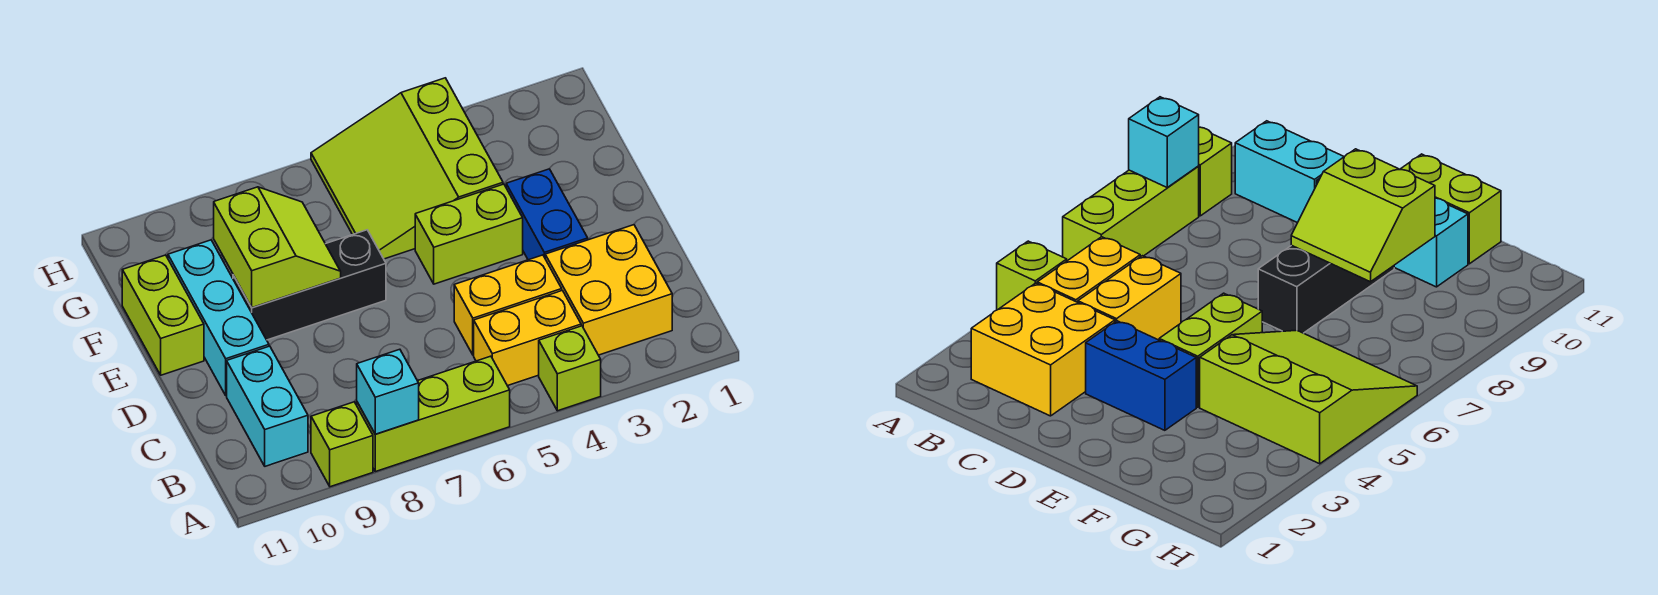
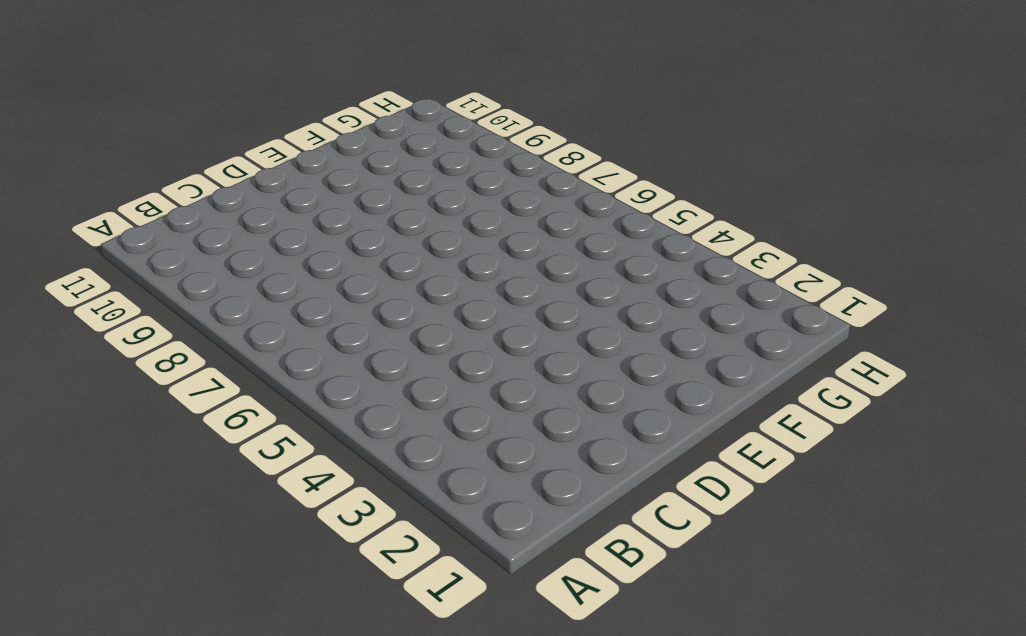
none -> lime 1x1 brick [539,326,601,411]
none -> lime 1x3 brick [357,356,510,472]
none -> lime 1x1 brick [311,402,373,487]

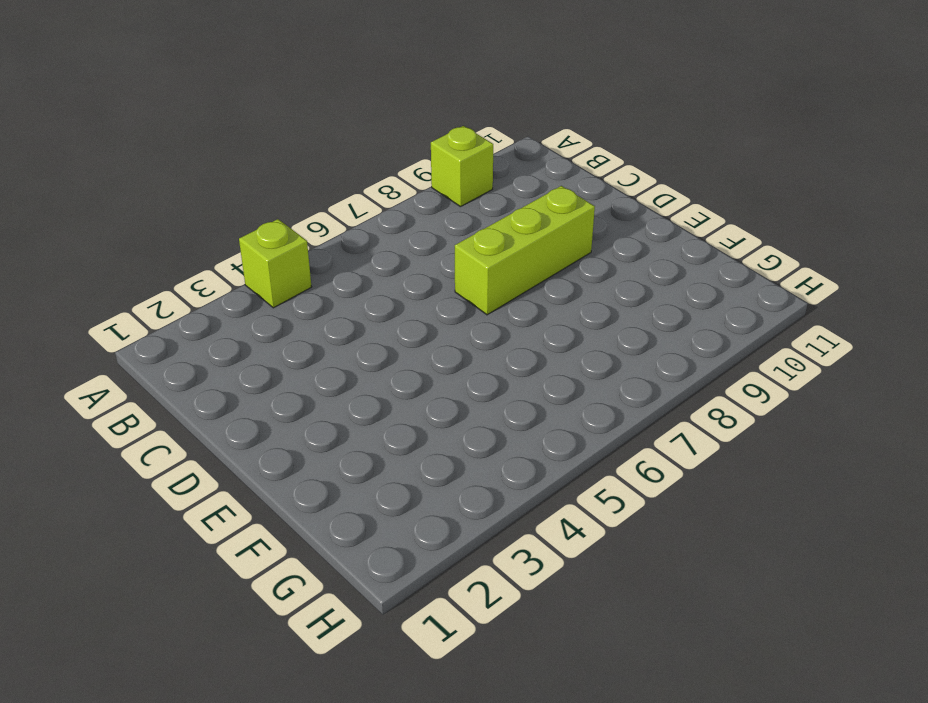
lime 1x3 brick [455,186,595,315] -> lime 1x3 brick moved to [357,356,510,472]
none -> yellow 2x2 brick [545,225,672,355]
none -> yellow 1x2 brick [474,290,581,386]
none -> cyan 1x2 brick [227,346,308,466]

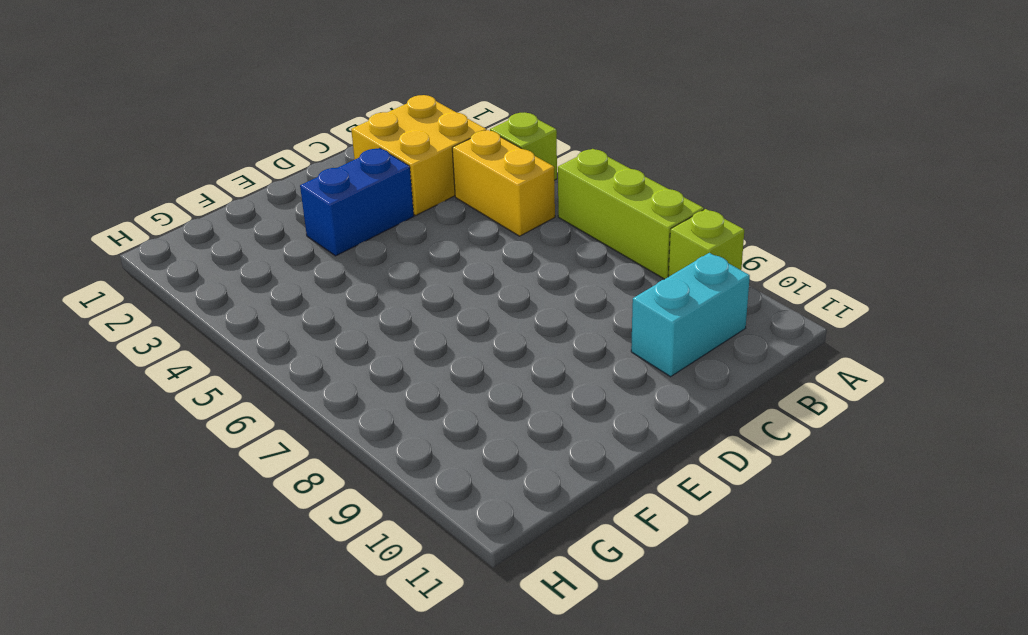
none -> yellow 1x2 brick [454,255,562,355]
none -> cyan 1x3 brick [168,240,269,396]
none -> lime 1x2 brick [415,184,523,284]

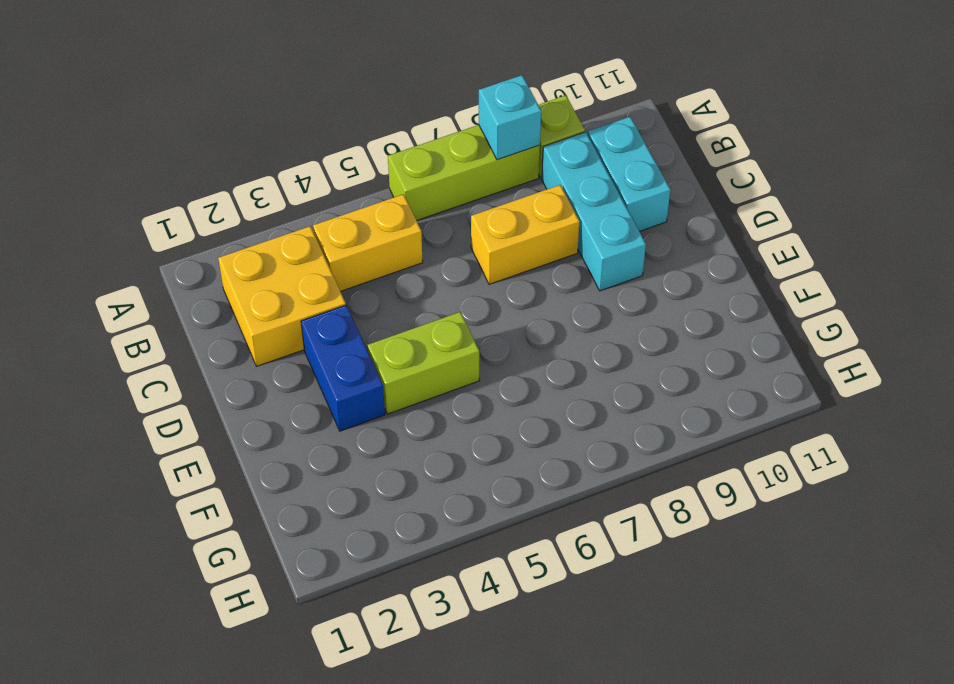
cyan 1x3 brick [542,132,646,291] -> cyan 1x3 brick moved to [168,240,269,396]
yellow 1x2 brick [471,185,580,284] -> yellow 1x2 brick moved to [454,255,562,355]
none -> lime 1x1 brick [539,326,601,411]
none -> black 1x3 brick [233,230,386,340]
none -> lime 1x2 brick [122,255,204,375]

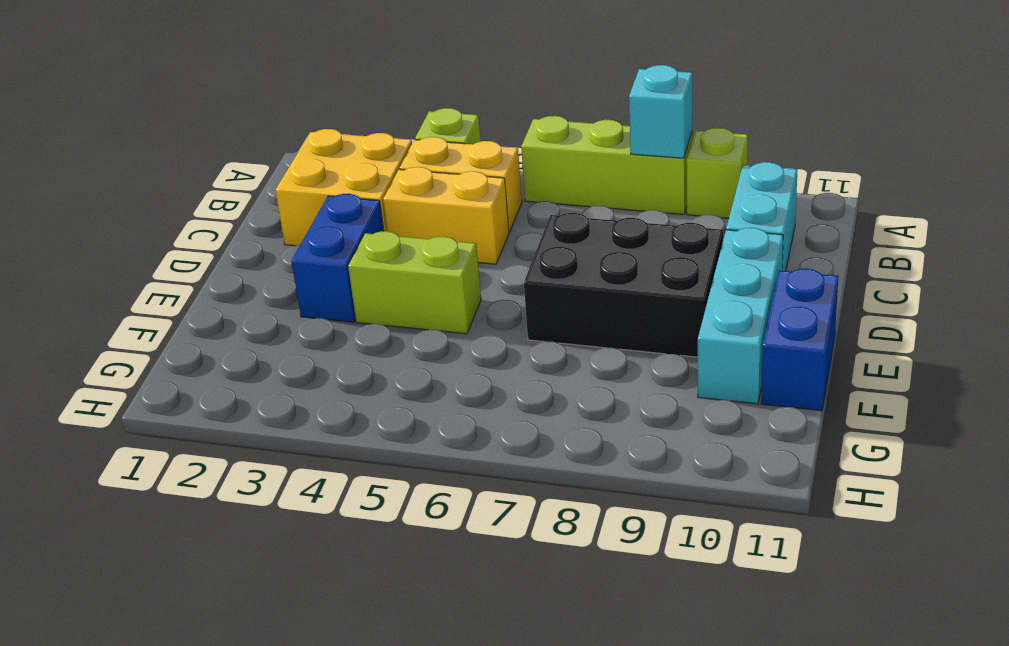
black 2x3 brick [524,213,723,357] -> black 1x3 brick [233,230,386,340]
blue 1x2 brick [761,269,838,411] -> lime 1x2 brick [122,255,204,375]
none -> lime 3x3 slope [311,78,503,259]
none -> lime 2x2 slope [214,187,341,308]

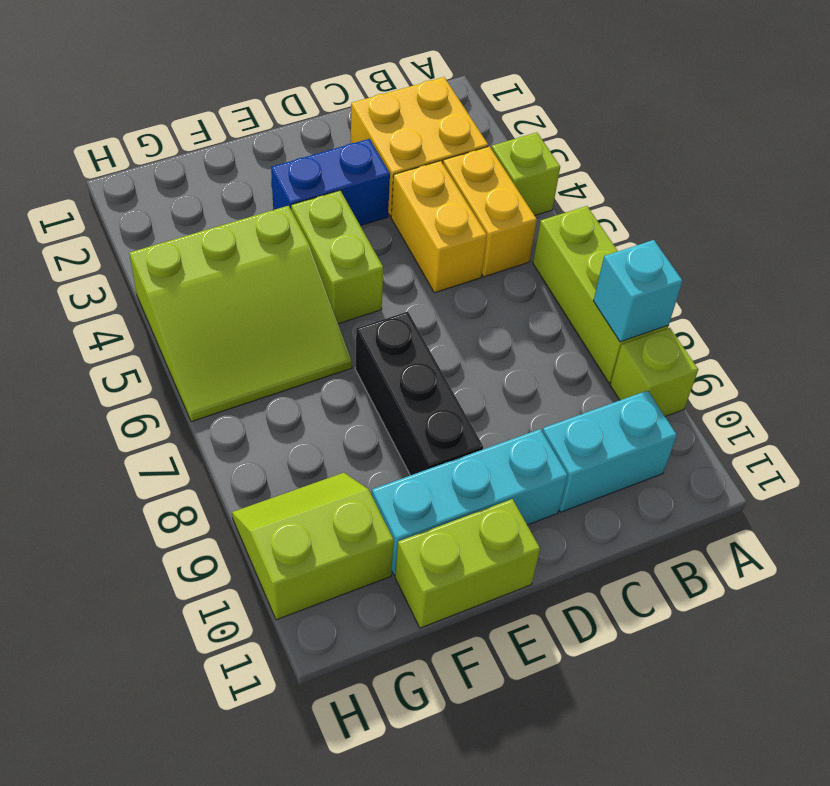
lime 2x2 slope [232,473,394,620] -> lime 2x2 slope moved to [214,187,341,308]

